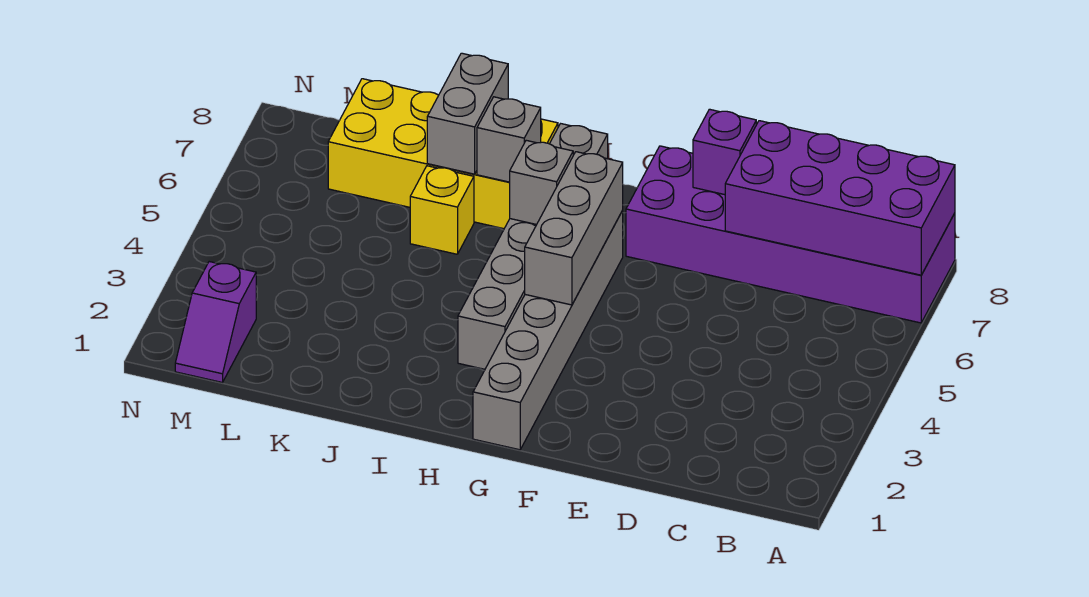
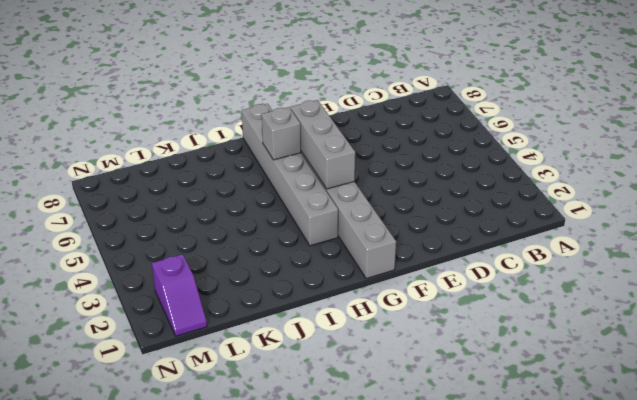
none -> purple 2x6 brick [626,146,955,323]
none -> yellow 2x4 brick [328,79,558,229]
none -> yellow 1x1 brick [410,166,474,254]

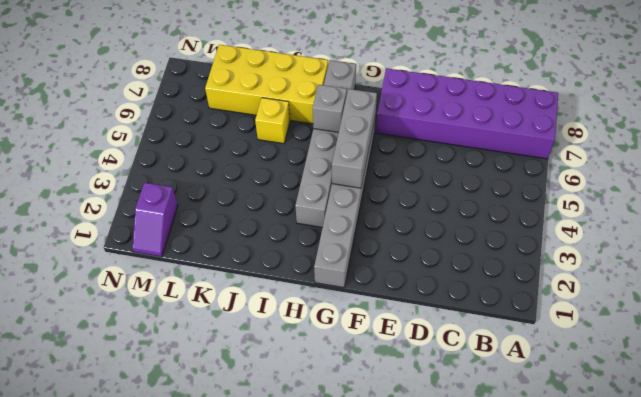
none -> purple 2x4 brick [725,121,955,275]
none -> purple 1x1 brick [693,109,756,195]
none -> grey 1x1 brick [477,97,541,182]

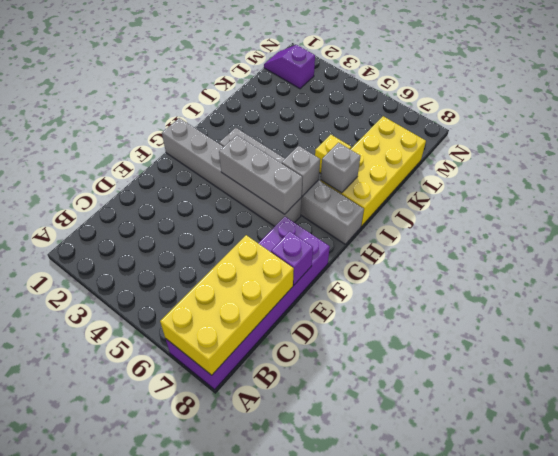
yellow 2x4 brick [160,235,294,375] -> purple 2x4 brick [725,121,955,275]
none -> grey 1x2 brick [427,53,508,174]

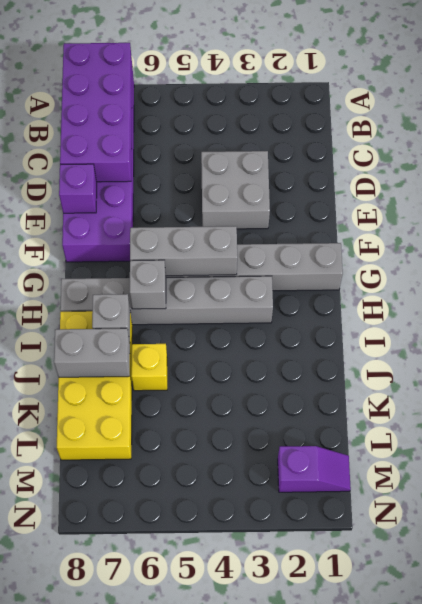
grey 2x2 brick [201,151,270,229] -> none

